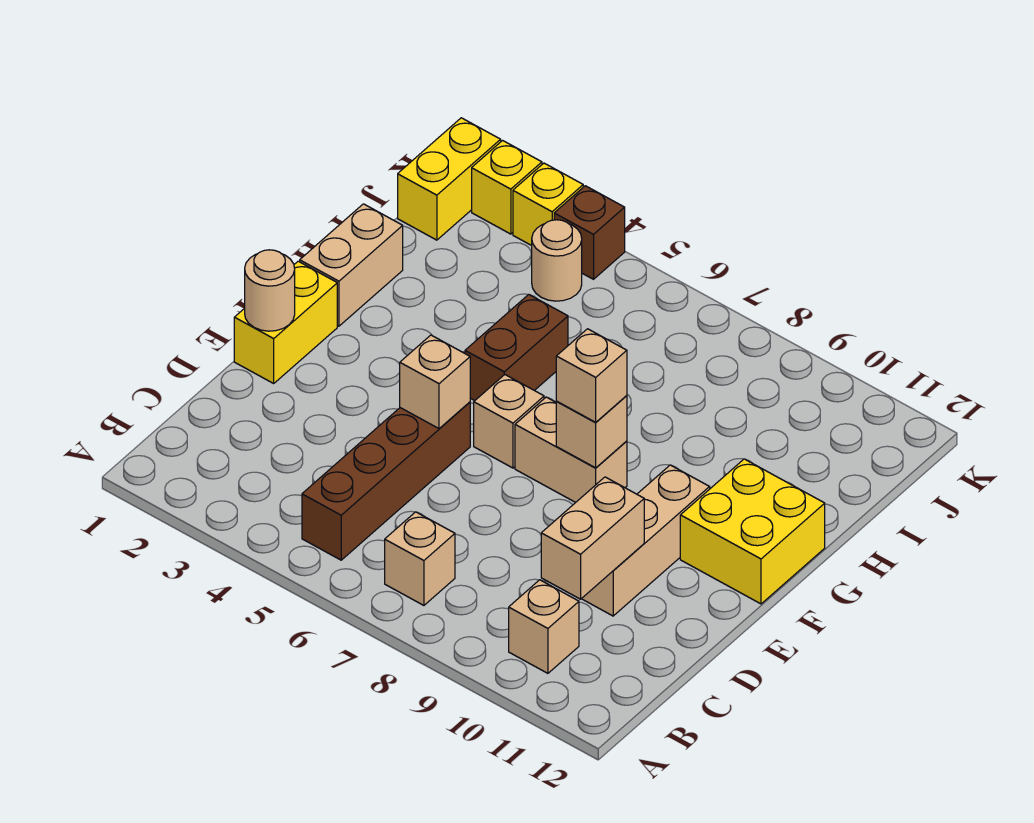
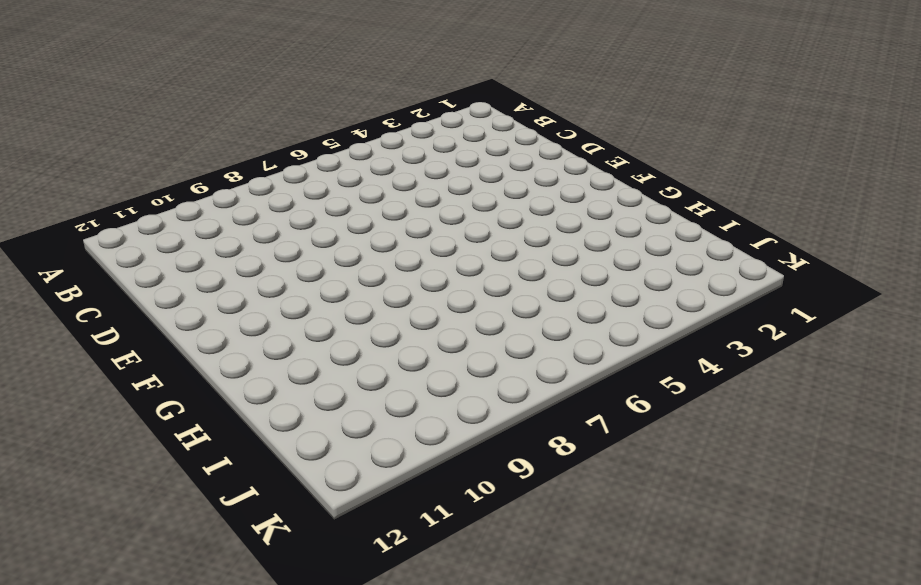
none -> brown 1x4 brick [302,402,470,560]
none -> tan 1x1 brick [385,512,455,605]
none -> tan 1x1 brick [509,580,579,673]

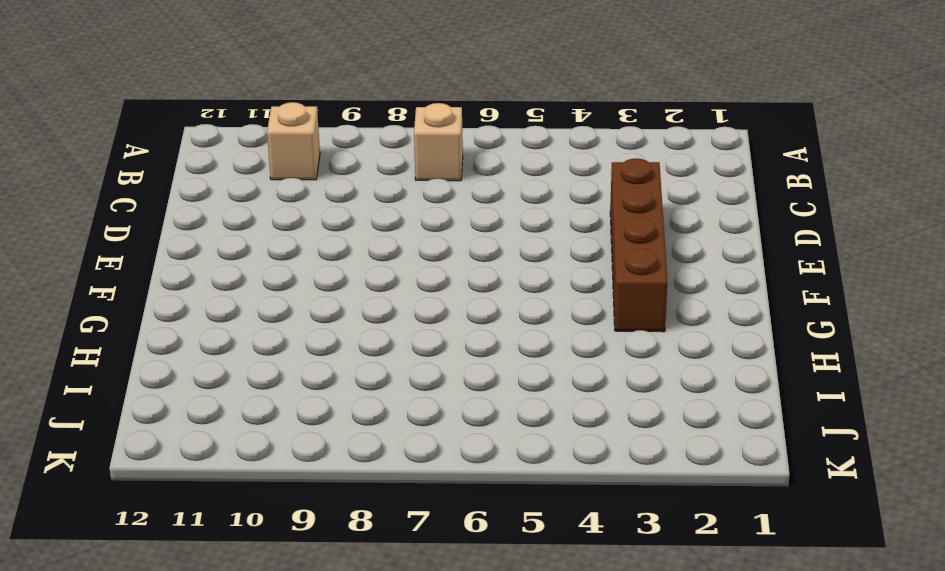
brown 1x4 brick [610,158,667,332] -> brown 1x4 brick moved to [302,402,470,560]
none -> tan 1x3 brick [582,465,710,616]
none -> yellow 1x2 brick [234,261,337,383]
none -> tan 1x1 brick [474,375,544,468]

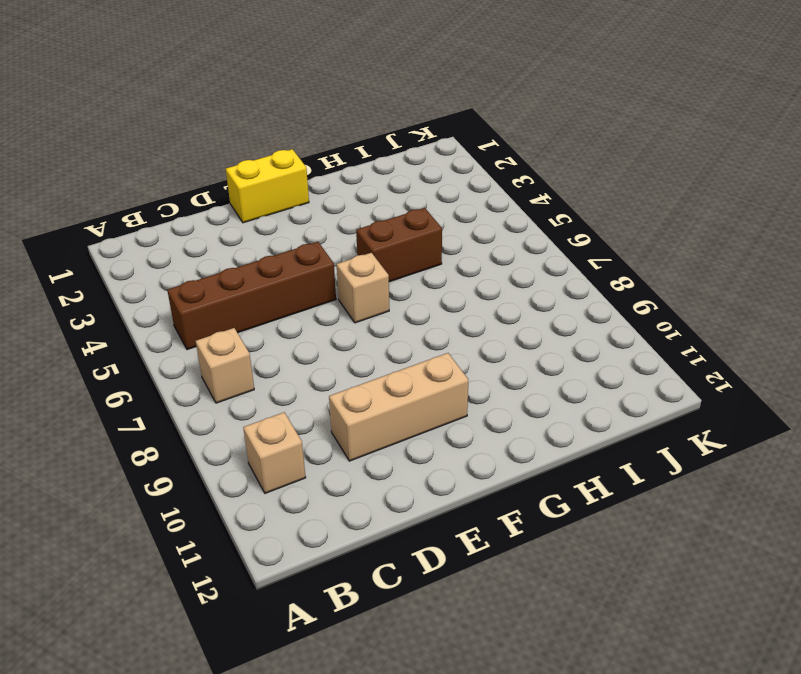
none -> tan 1x2 brick [515,397,627,502]
none -> yellow 2x2 brick [680,459,825,604]
none -> tan 1x2 brick [300,204,403,326]

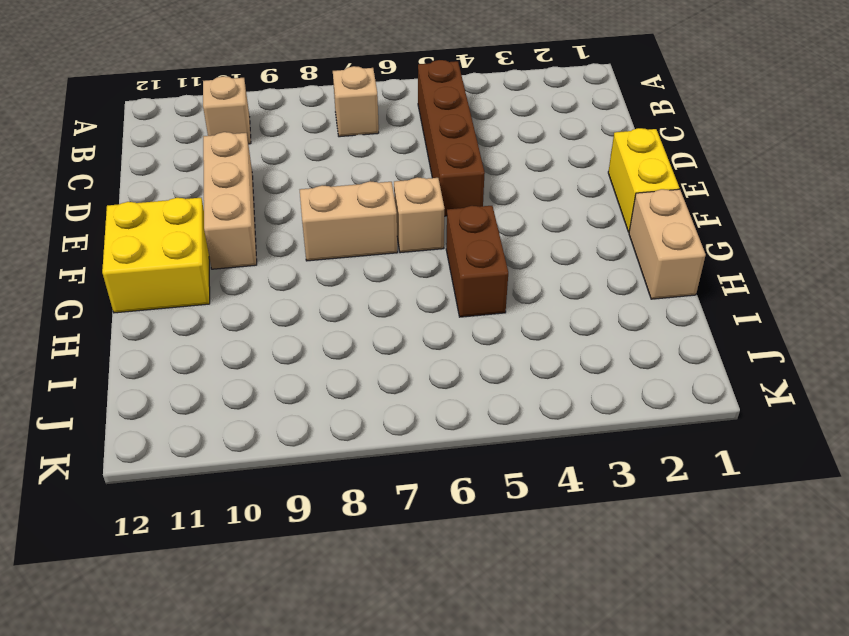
none -> yellow 1x2 brick [398,118,501,240]
none -> tan 1x1 round brick [532,220,582,301]
none -> yellow 1x1 brick [472,141,542,234]

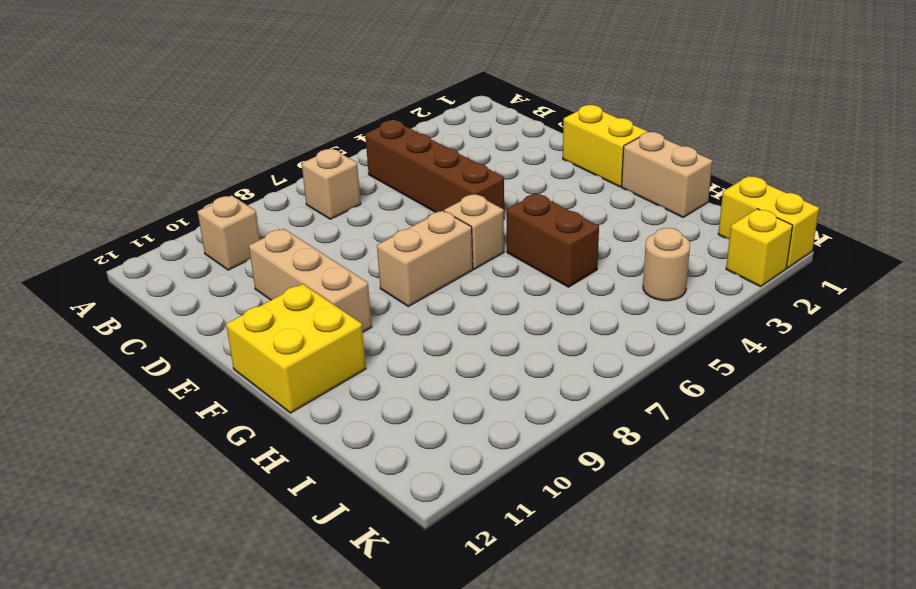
none -> yellow 1x1 brick [513,163,583,246]
none -> brown 1x1 brick [554,186,625,279]
none -> tan 1x2 brick [541,477,644,599]

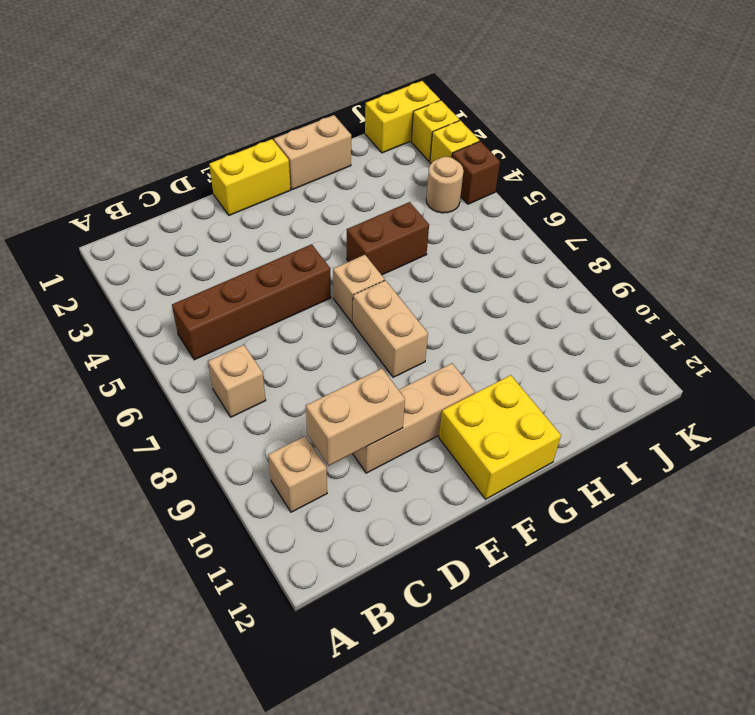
none -> tan 1x1 round brick [245,250,295,331]
none -> tan 1x1 brick [400,335,470,429]
none -> tan 1x1 brick [556,396,627,468]

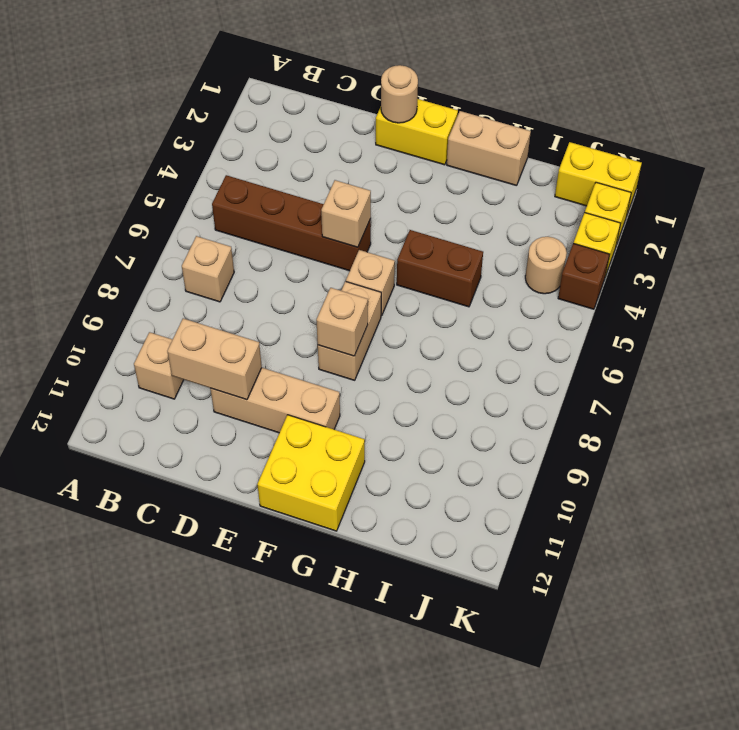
none -> tan 1x1 brick [556,329,627,422]

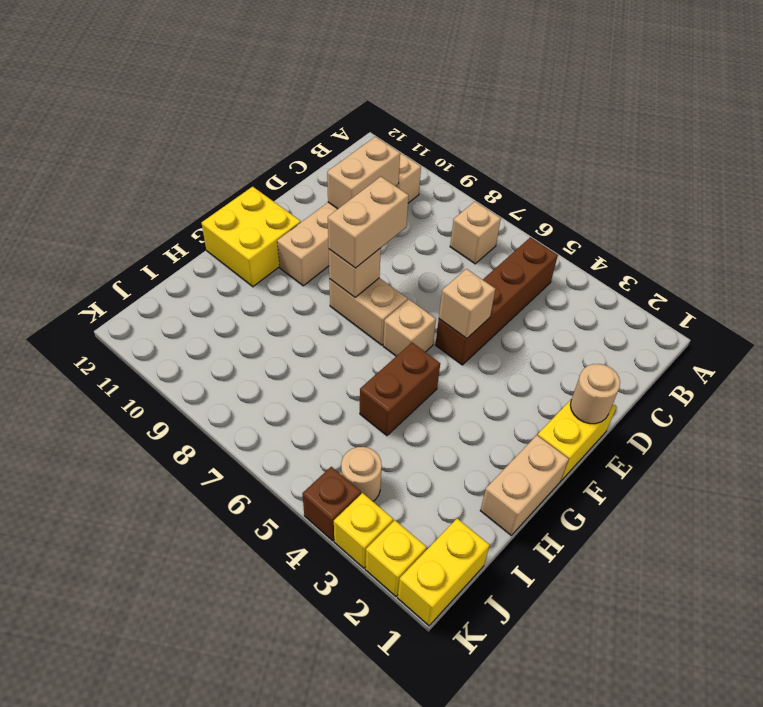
tan 1x2 brick [328,177,409,268] -> tan 1x1 brick [556,329,627,422]

